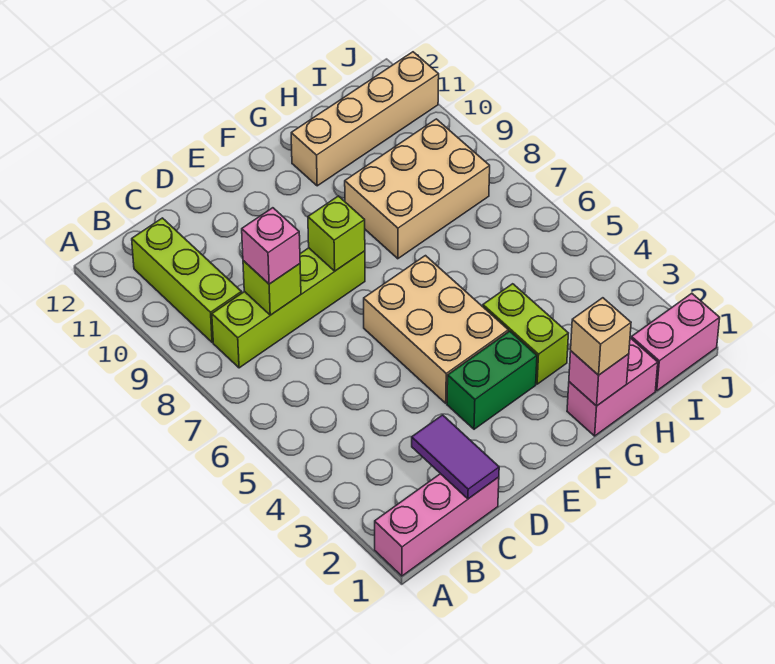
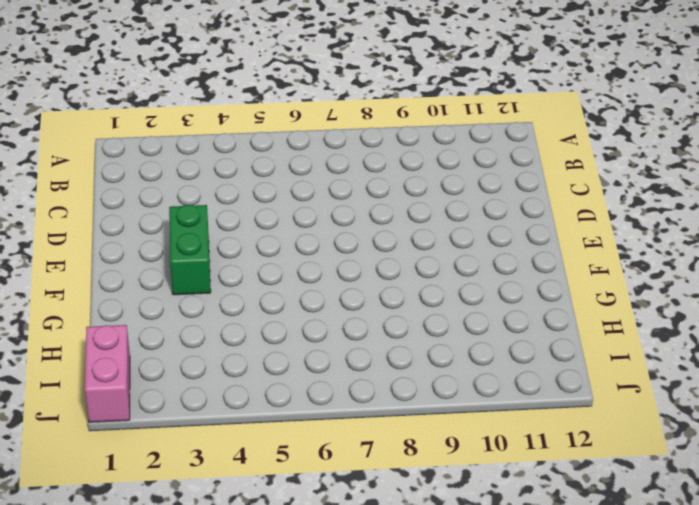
none -> pink 1x3 brick [375,474,499,576]
none -> lime 1x4 brick [212,248,365,368]
none -> lime 1x3 brick [132,218,242,342]

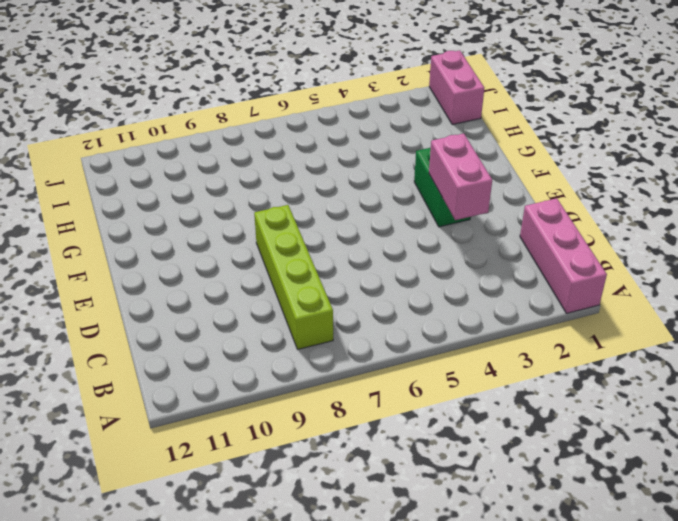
pink 1x2 brick [429,134,492,220] -> pink 1x2 brick moved to [567,338,658,436]
none -> lime 1x3 brick [132,218,242,342]
none -> tan 2x3 brick [364,256,508,403]
none -> lime 1x2 brick [483,284,568,384]

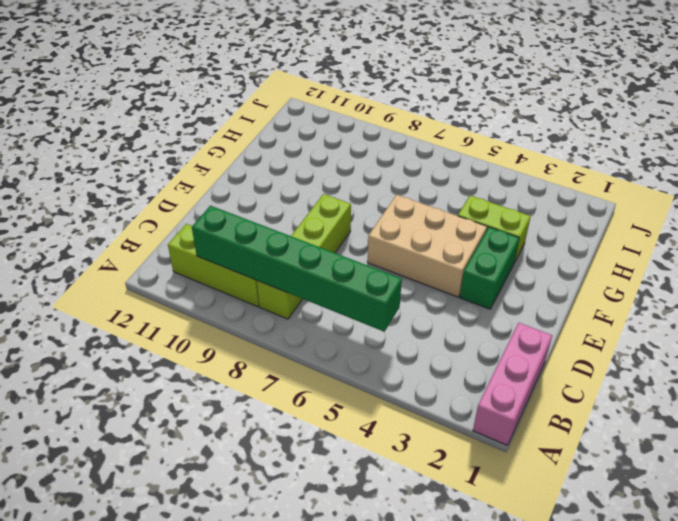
green 1x6 brick [192,206,402,332] -> none
none -> pink 1x2 brick [567,338,658,436]
none -> tan 2x3 brick [345,119,490,259]
none -> tan 1x4 brick [291,52,439,186]

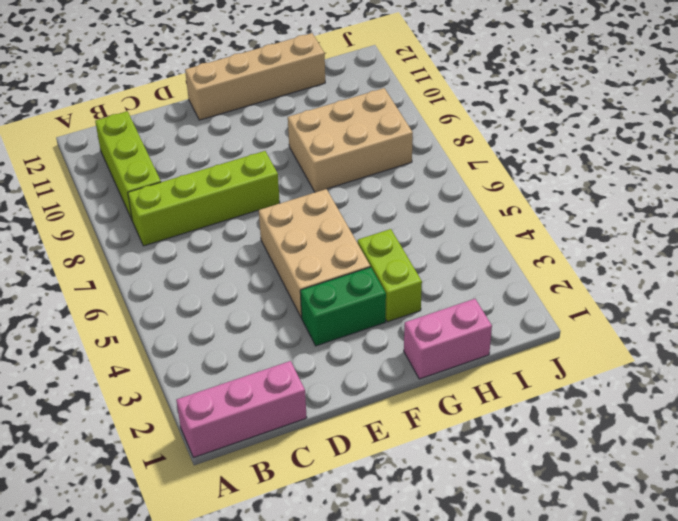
tan 1x4 brick [185,33,325,120] -> tan 1x4 brick moved to [291,52,439,186]
none -> pink 1x2 brick [631,293,720,391]
none -> purple 1x2 tile [412,415,499,499]
none -> lime 1x1 brick [243,261,301,315]

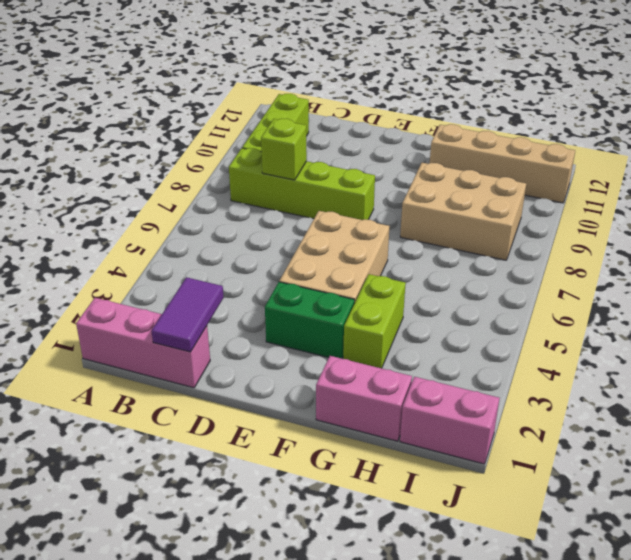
none -> lime 1x1 brick [308,196,365,271]
none -> pink 1x1 brick [569,351,629,406]
none -> pink 1x1 brick [242,208,300,284]

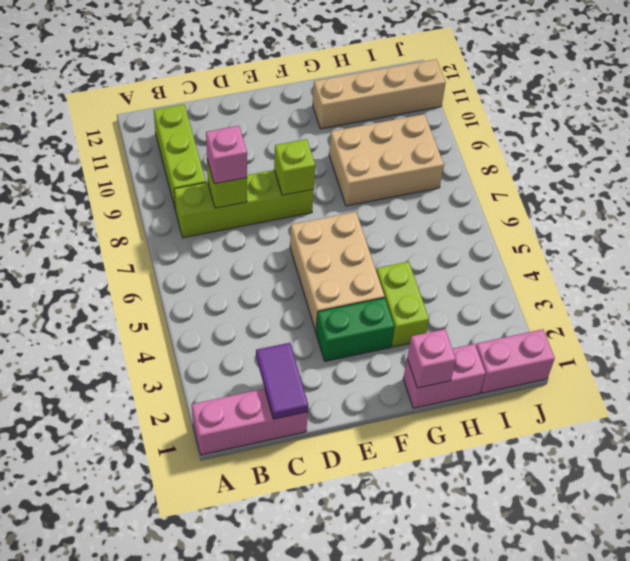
none -> tan 1x1 brick [571,298,631,375]

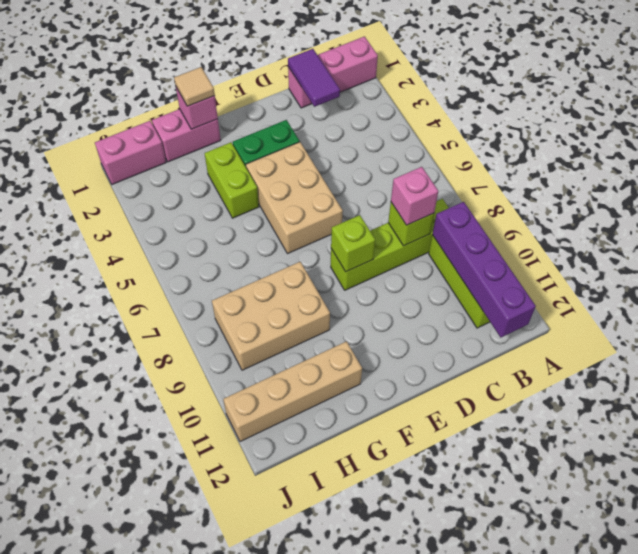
purple 1x4 brick [432,202,536,337] -> none
tan 1x1 tile [174,67,215,106] -> tan 1x1 brick [571,298,631,375]

